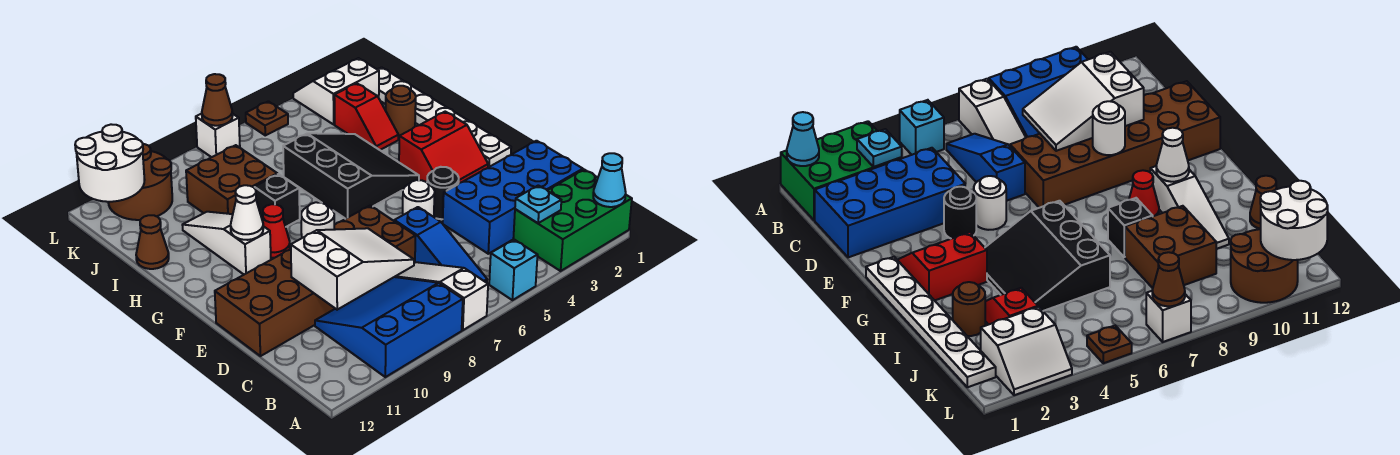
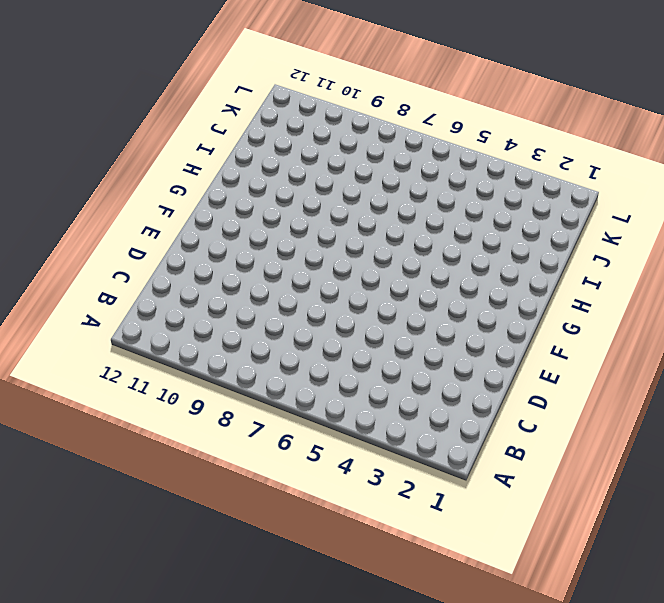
none -> green 2x3 brick [513,170,632,271]
none -> cyan 1x1 brick [489,240,537,300]
none -> white 1x3 slope [395,262,488,330]
none -> blue 3x3 slope [315,277,463,377]

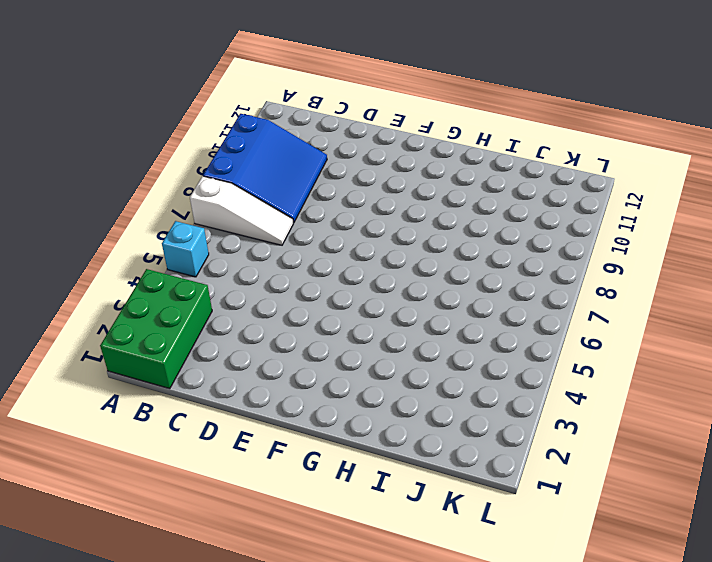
none -> blue 1x3 slope [394,207,487,283]
none -> blue 2x4 brick [443,141,583,254]
none -> brown 2x6 brick [215,205,415,356]
none -> black 1x1 round brick [427,167,459,219]

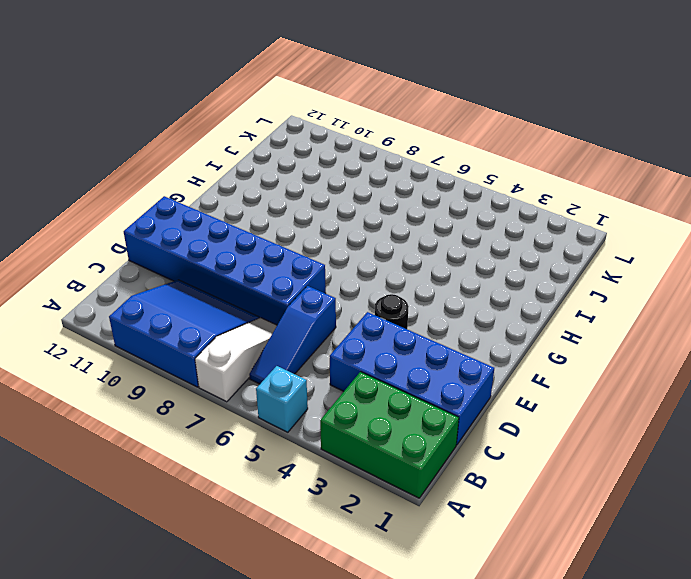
blue 2x6 brick [124,196,326,325] -> brown 2x6 brick [215,205,415,356]
none -> white 1x1 round brick [403,180,435,217]
none -> white 1x6 plate [377,67,511,167]
none -> red 2x2 slope [399,112,488,184]
none -> black 3x3 slope [283,133,419,219]

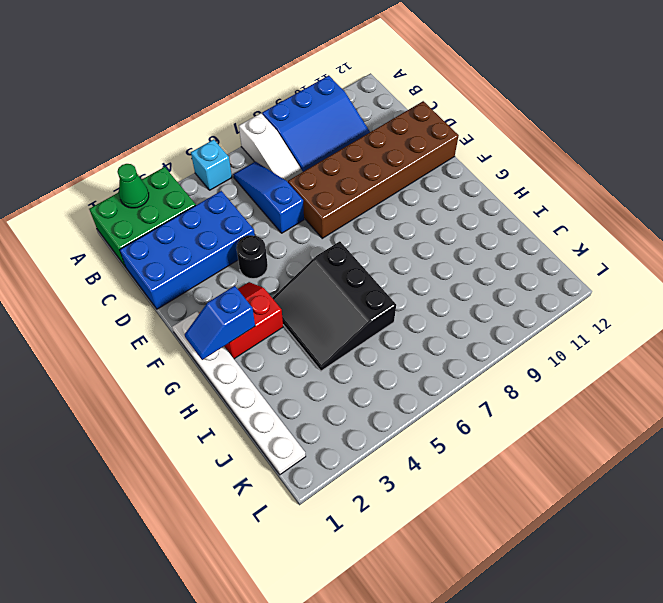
green 1x1 cone [117,164,149,208] -> none
blue 1x2 slope [185,286,255,360] -> none
none -> white 1x1 round brick [403,180,435,217]
none -> red 1x1 cone [263,204,290,258]
none -> white 1x3 slope [183,212,271,274]
none -> black 1x1 brick [254,174,300,227]

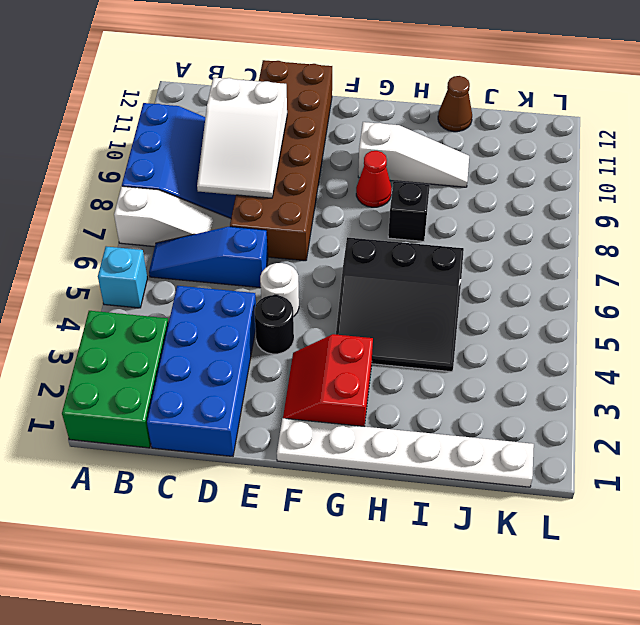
none -> brown 1x1 round brick [386,86,416,136]
none -> red 1x2 slope [334,83,398,150]
none -> brown 2x2 brick [186,145,277,214]
none -> white 2x2 slope [293,58,379,124]

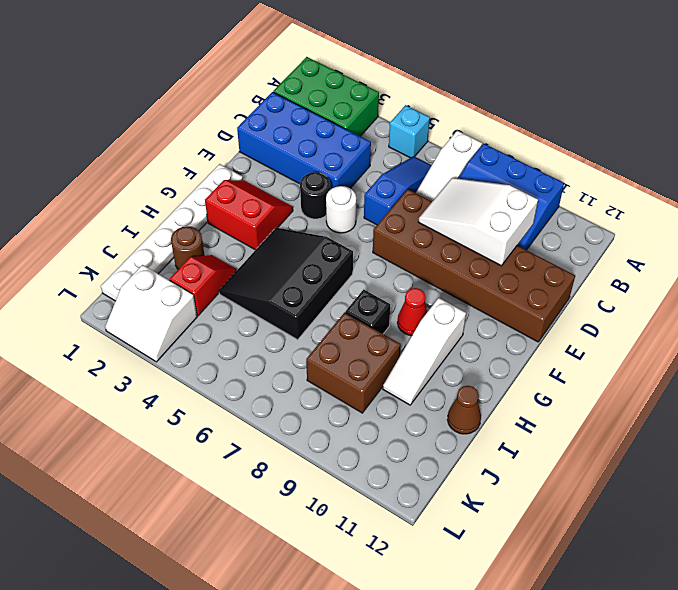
none -> brown 2x2 round brick [108,144,172,220]
none -> brown 1x1 plate [246,101,288,135]
none -> white 1x1 brick [196,114,240,157]
none -> cyan 1x1 cone [593,153,626,207]

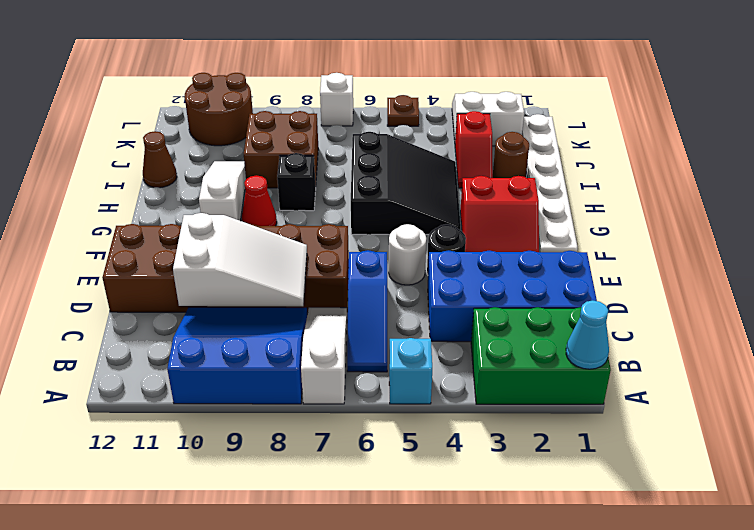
none -> cyan 1x1 plate [515,185,561,223]
none -> white 1x1 round brick [301,202,334,238]
none -> white 1x1 cone [231,185,263,240]
none -> white 2x2 round brick [75,124,145,202]

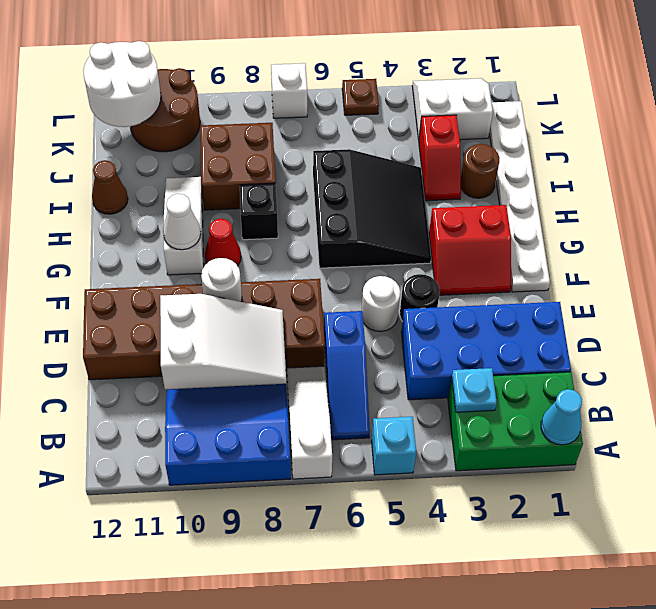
none -> brown 1x1 cone [202,74,233,126]

